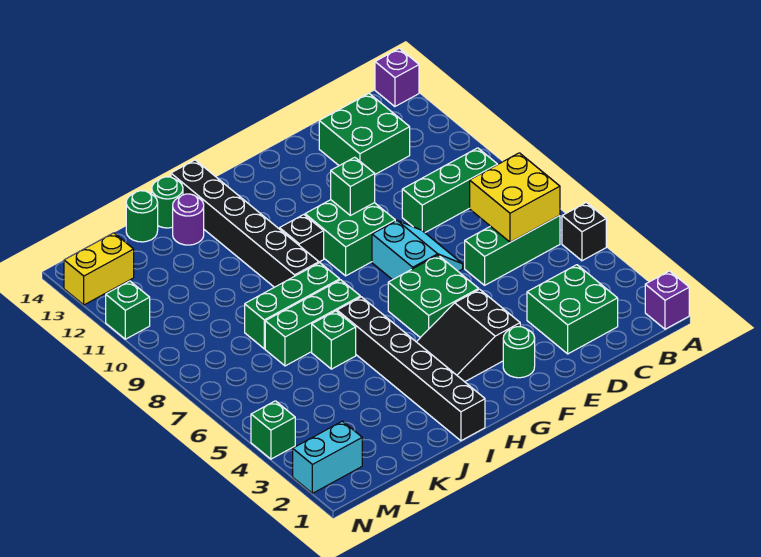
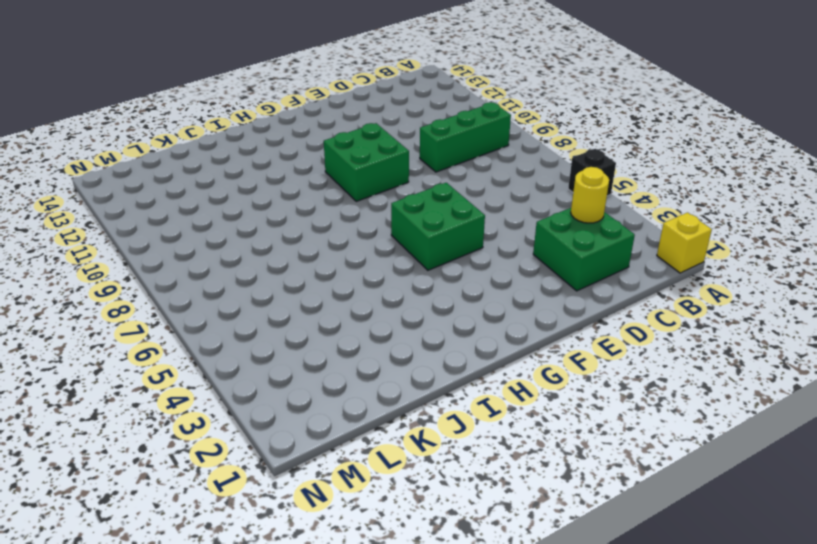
yellow 1x1 brick [657,213,712,273] -> purple 1x1 brick [645,271,689,329]
yellow 1x1 round brick [571,167,609,223] -> none
none -> purple 1x1 brick [375,48,419,107]
none -> green 1x3 brick [465,216,560,285]
none -> green 2x2 brick [319,93,410,174]

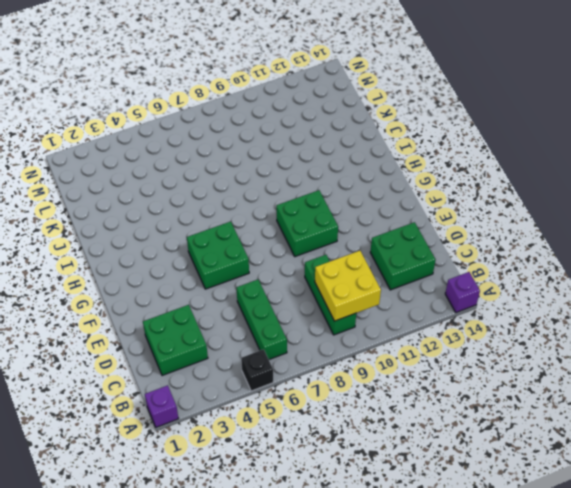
yellow 2x2 brick [315,251,381,321] -> yellow 2x2 brick moved to [470,153,560,242]
none -> cyan 2x2 slope [372,221,463,280]
none -> green 1x1 round brick [503,327,535,378]
none -> black 2x3 slope [417,289,520,382]

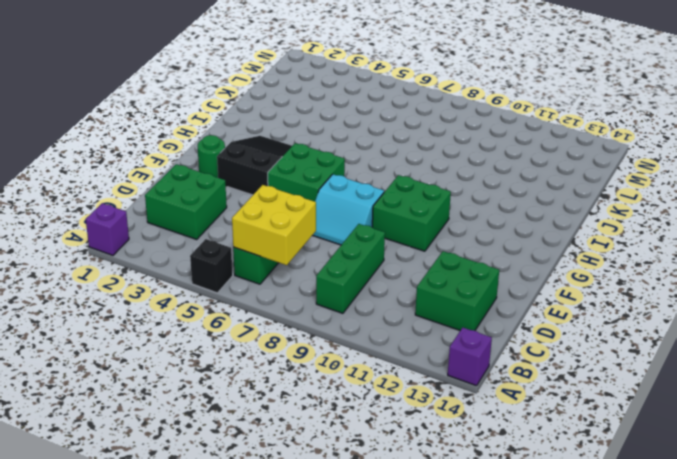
none -> black 1x1 brick [280,215,324,262]
none -> black 1x6 brick [337,297,485,441]
none -> green 1x3 brick [265,280,360,366]

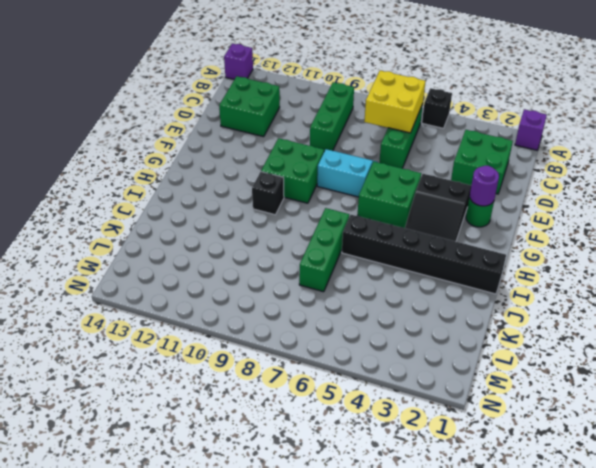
purple 1x1 round brick [470,166,499,206] -> purple 1x1 round brick moved to [173,194,204,245]
none -> green 1x3 brick [245,263,340,349]
none -> black 1x6 brick [171,160,319,287]
none -> green 1x1 brick [312,311,356,369]

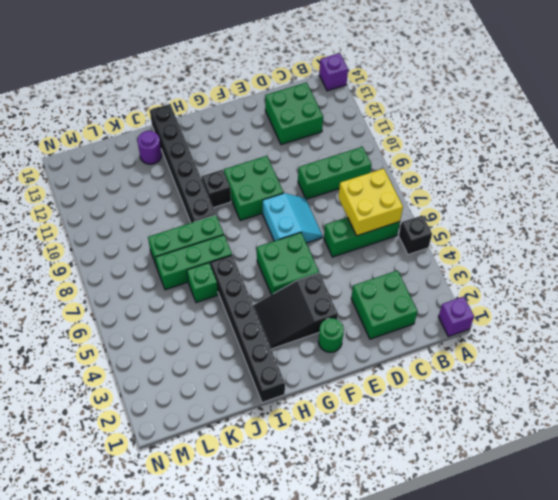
none -> green 1x1 round brick [152,177,183,228]
none -> green 1x1 round brick [126,191,158,242]
none -> cyan 1x2 brick [293,421,362,493]

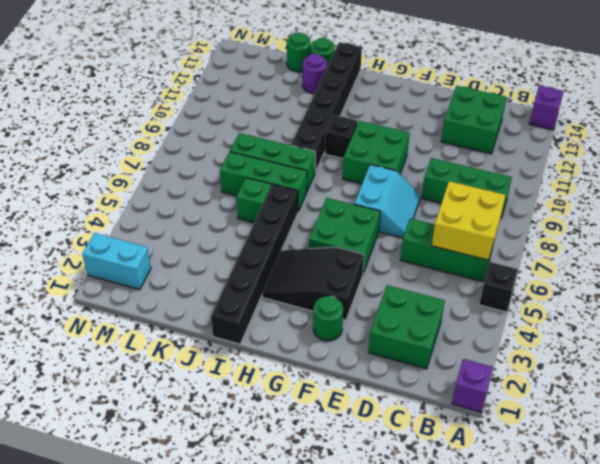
none -> yellow 1x2 brick [64,233,134,305]
none -> green 1x1 brick [251,401,295,459]
none -> green 1x1 brick [106,281,150,339]

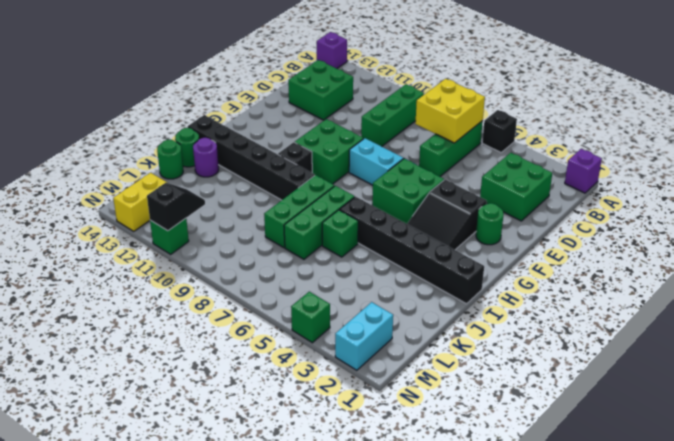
black 1x2 slope [147,183,205,231] -> none
none -> green 1x1 brick [331,157,375,215]

